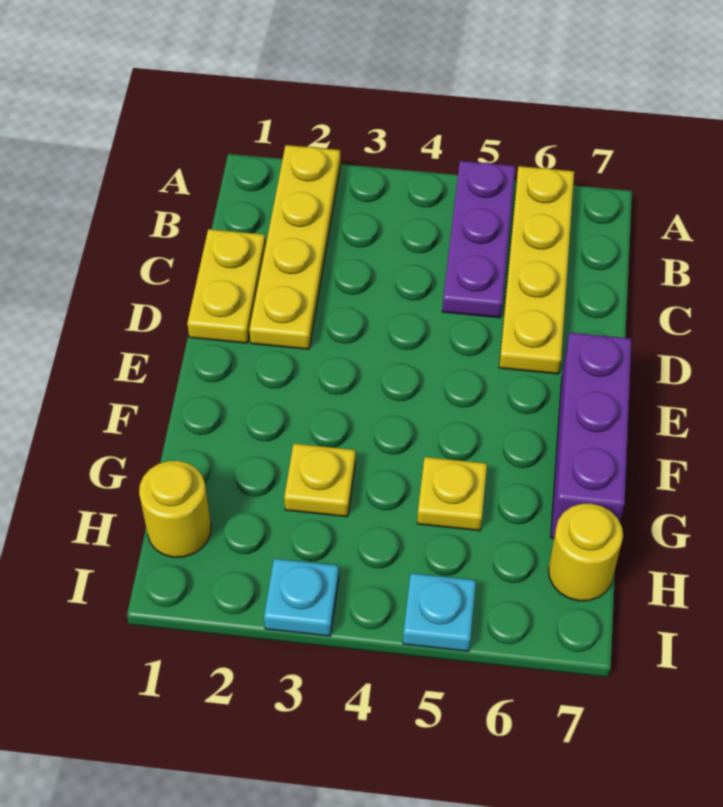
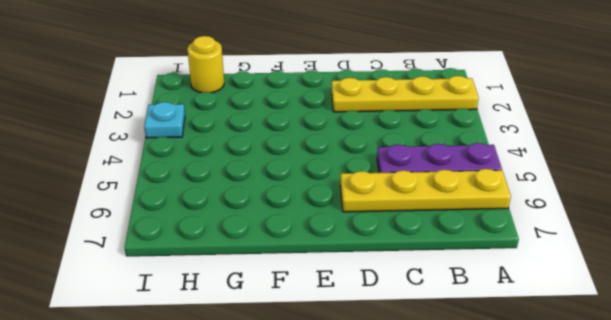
none -> yellow 1x2 plate [187,229,266,343]
none -> purple 1x3 brick [551,333,632,538]

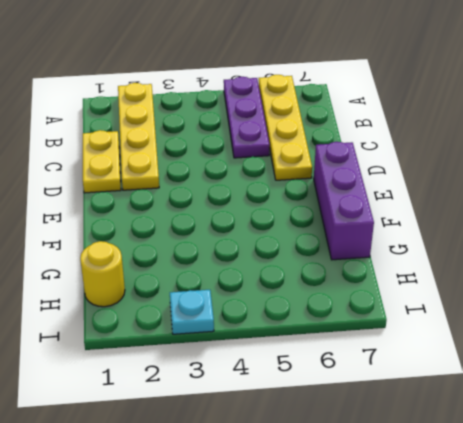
none -> yellow 1x1 plate [284,444,356,517]
none -> yellow 1x1 plate [417,457,487,531]

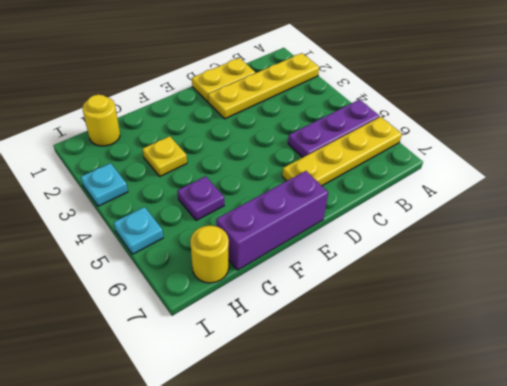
purple 1x1 plate [178,176,224,221] -> yellow 1x1 plate [417,457,487,531]

